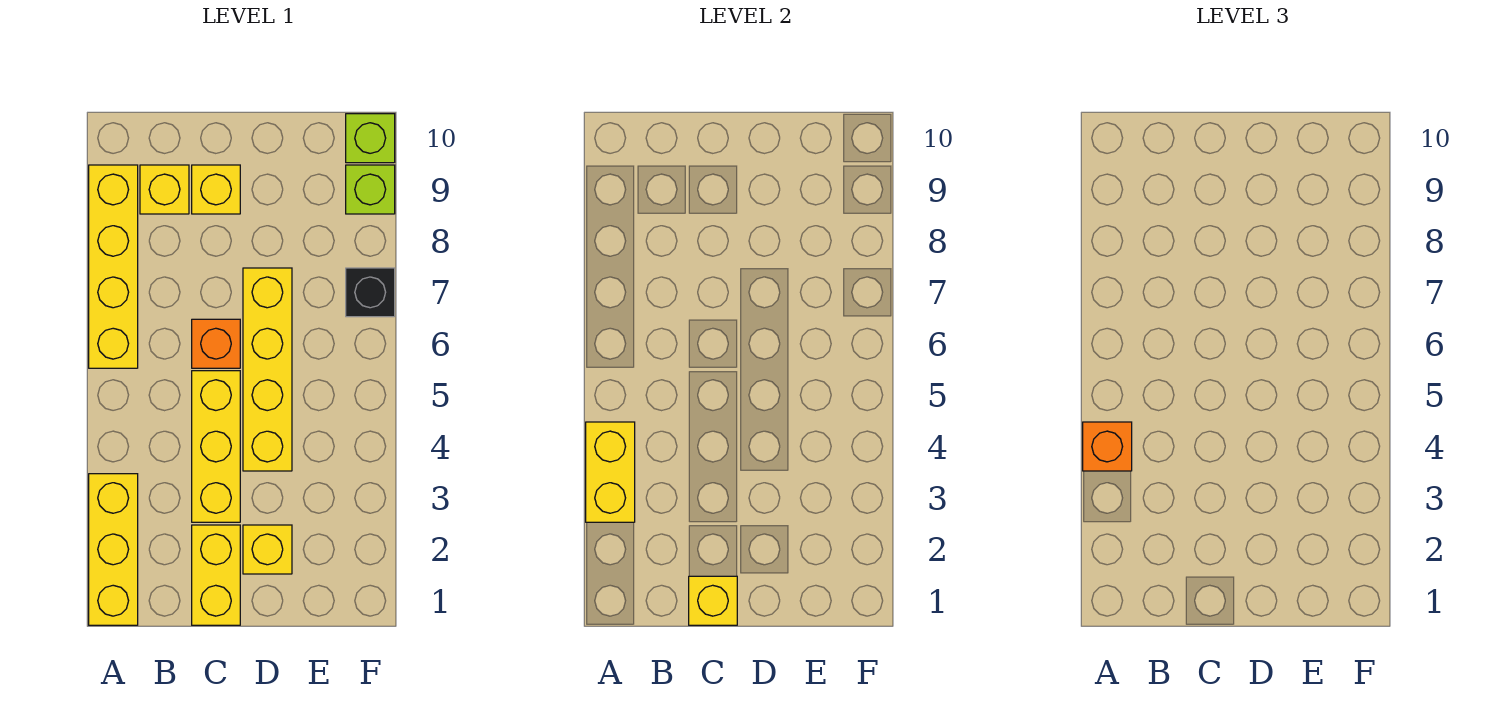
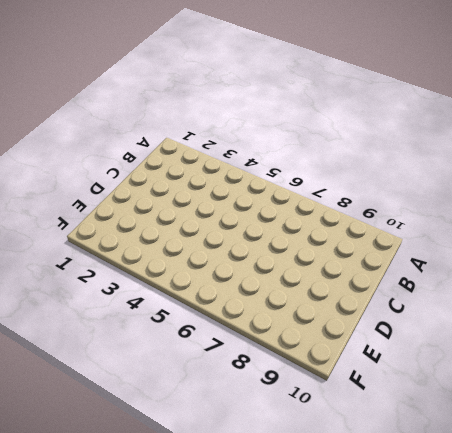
none -> yellow 1x3 brick [89,474,138,625]
none -> yellow 1x4 brick [89,165,138,368]
none -> yellow 1x1 brick [140,165,189,214]

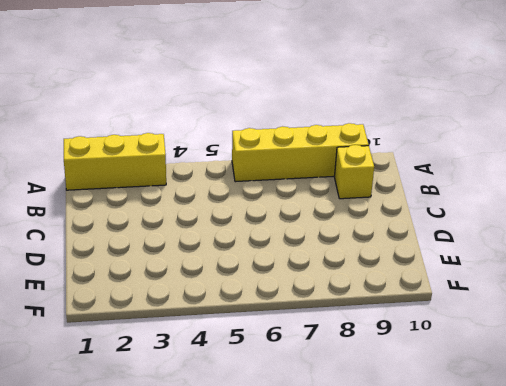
none -> yellow 1x2 brick [192,525,240,625]
none -> yellow 1x3 brick [192,371,240,522]
none -> orange 1x1 brick [192,319,240,368]

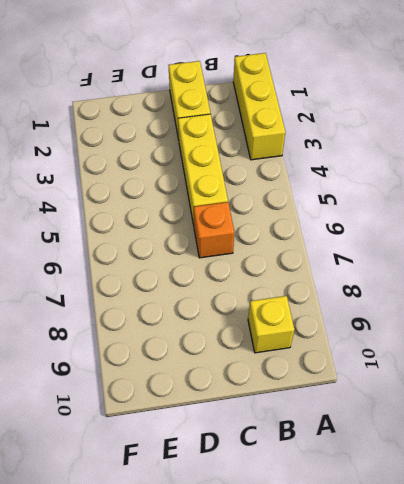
none -> yellow 1x4 brick [89,165,138,368]
none -> yellow 1x1 brick [192,165,240,214]
none -> yellow 1x1 brick [243,525,292,574]

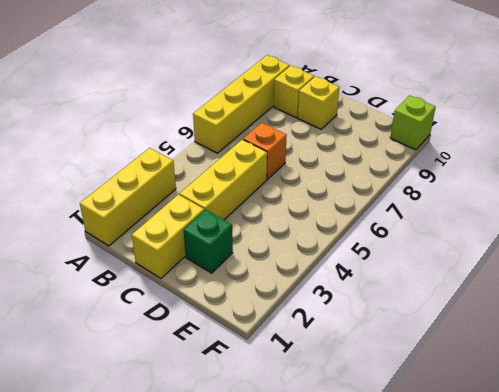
green 1x1 brick [183,210,233,273] -> yellow 1x1 brick [243,525,292,574]
none -> yellow 1x4 brick [243,268,292,471]
none -> black 1x1 brick [346,268,395,317]
none -> lime 1x1 brick [346,165,395,214]

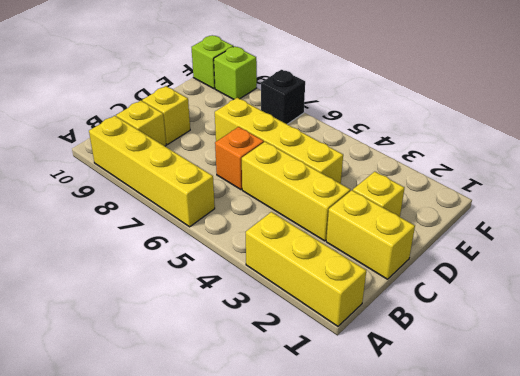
none -> yellow 1x2 brick [586,422,635,522]
none -> yellow 1x1 brick [689,576,737,625]
none -> orange 1x1 brick [1083,422,1132,471]

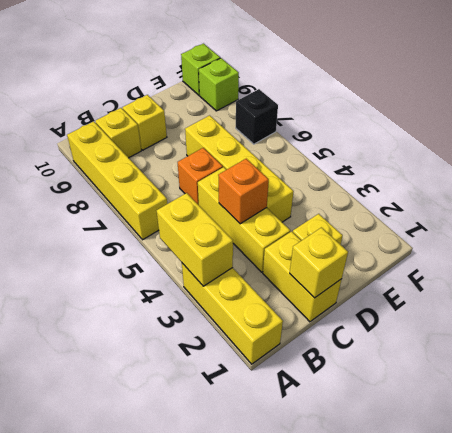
orange 1x1 brick [218,159,269,224] -> orange 1x1 brick moved to [1083,422,1132,471]

